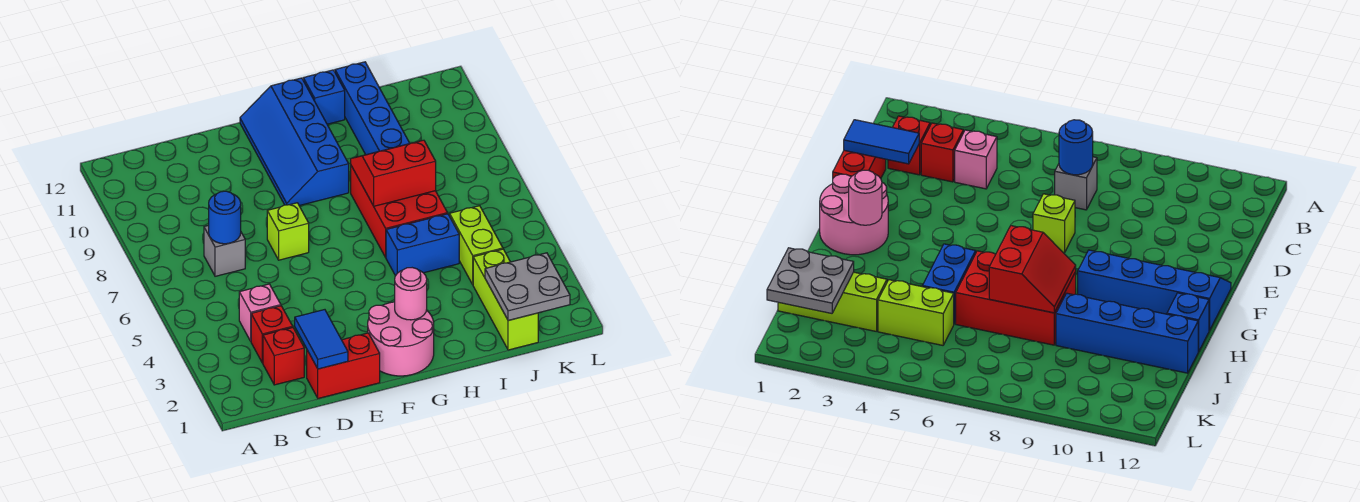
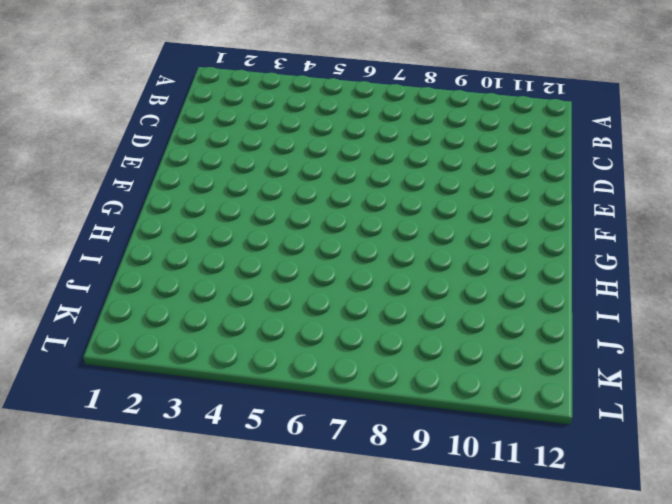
none -> red 1x1 brick [263,328,304,385]
none -> red 1x1 brick [251,306,293,363]
none -> pink 1x1 brick [239,284,281,341]

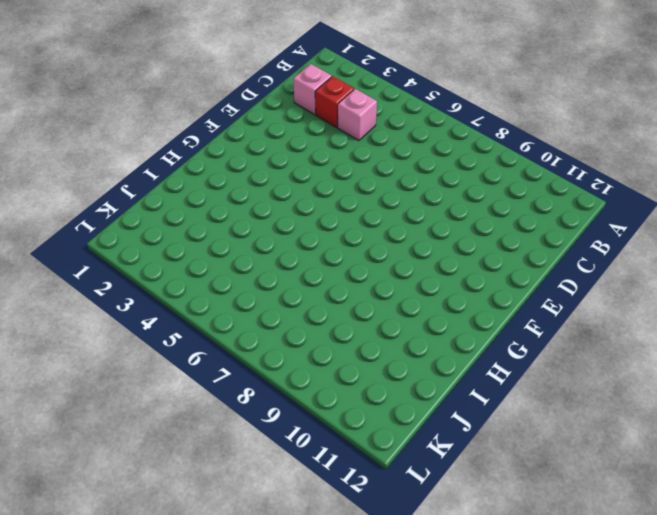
pink 1x1 brick [293,64,332,114] -> red 1x1 brick [263,328,304,385]
none -> grey 1x1 brick [204,225,245,276]
none -> red 1x2 brick [307,333,380,398]
none -> lime 1x1 brick [267,203,309,260]

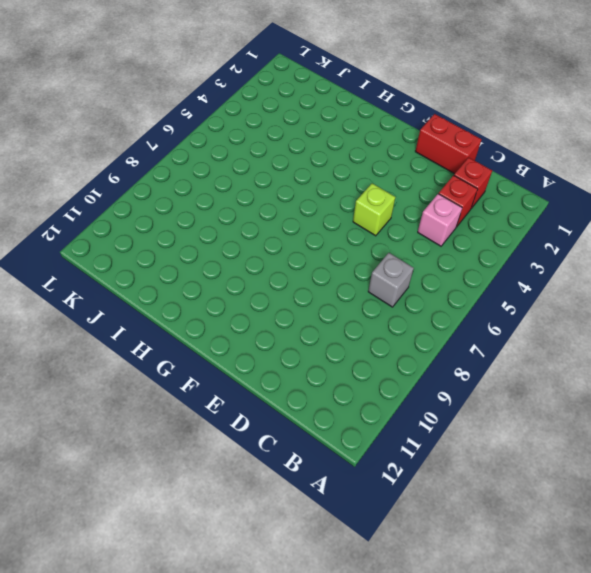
lime 1x1 brick [353,183,395,236] -> lime 1x1 brick moved to [267,203,309,260]
none -> pink 2x2 round brick [368,302,434,376]
none -> blue 2x4 slope [240,78,349,206]
none -> blue 1x2 brick [386,214,459,276]

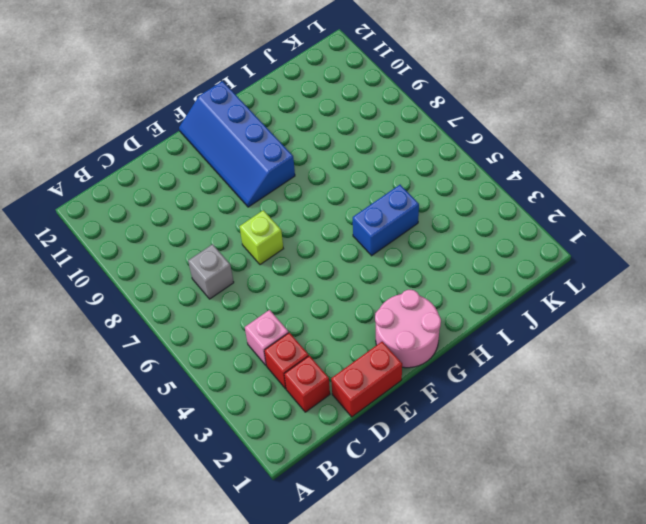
none -> red 2x3 brick [351,166,447,257]
none -> blue 1x1 brick [303,70,345,124]
none -> blue 1x4 brick [335,62,410,155]

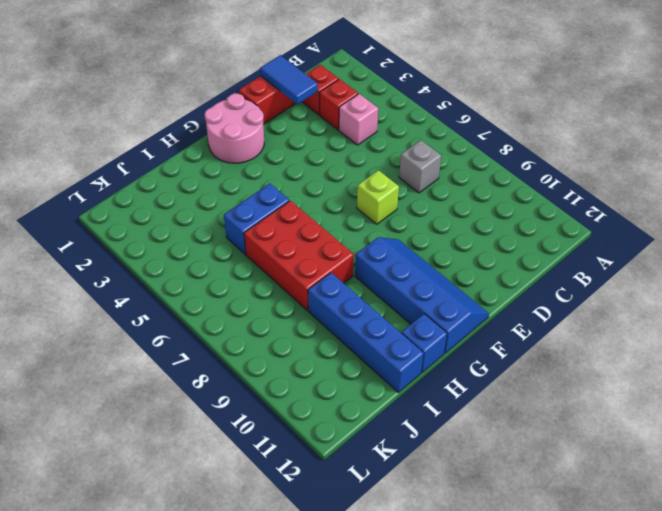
none -> lime 1x3 brick [473,249,538,350]
none -> lime 1x2 brick [450,206,503,284]
none -> blue 1x1 round brick [209,191,241,244]

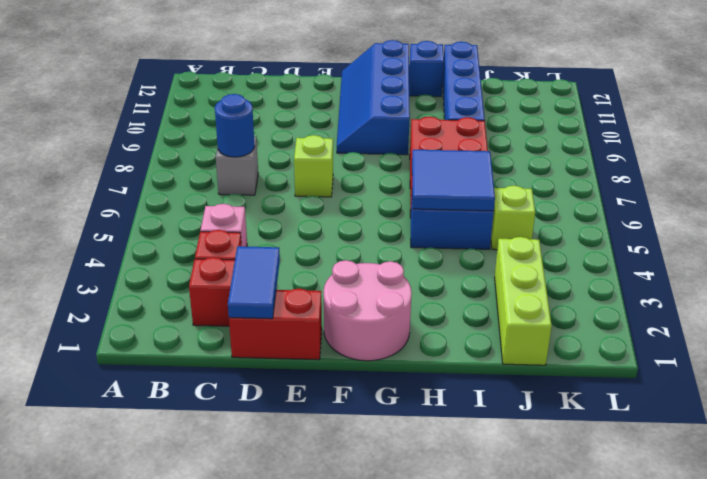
blue 2x2 tile [412,150,495,211] -> none
lime 1x1 brick [491,186,535,250] -> lime 1x2 brick [450,206,503,284]
none -> pink 1x1 round brick [395,268,427,320]
none -> red 2x2 slope [351,140,436,206]
none -> grey 2x2 plate [485,253,570,320]

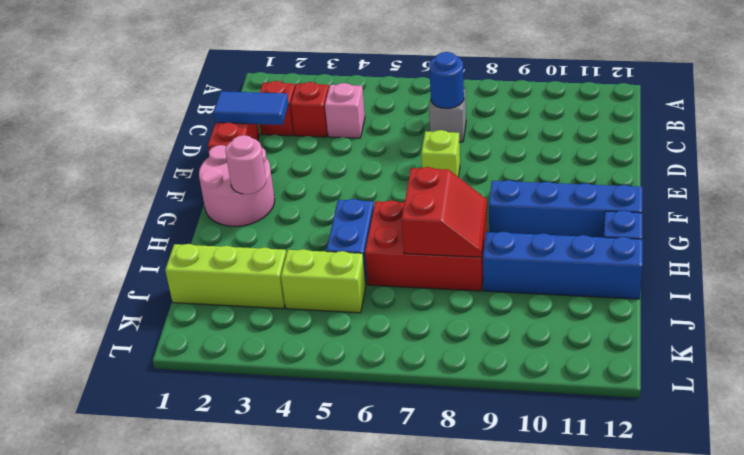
none -> grey 2x2 plate [485,253,570,320]

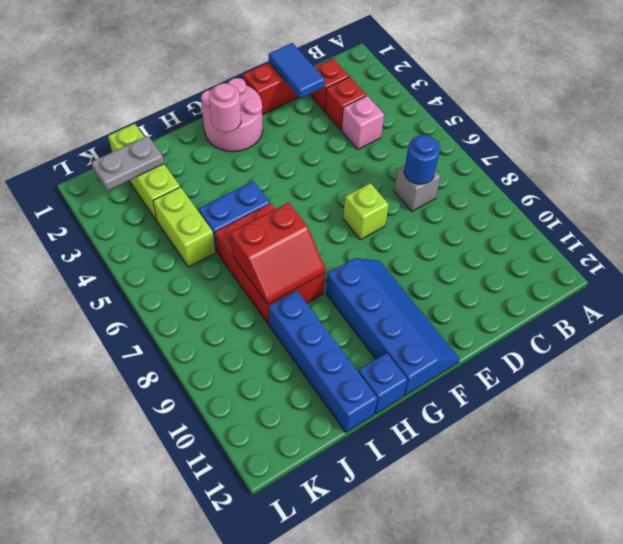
grey 1x2 plate [91,136,164,191] -> grey 2x2 plate [485,253,570,320]

